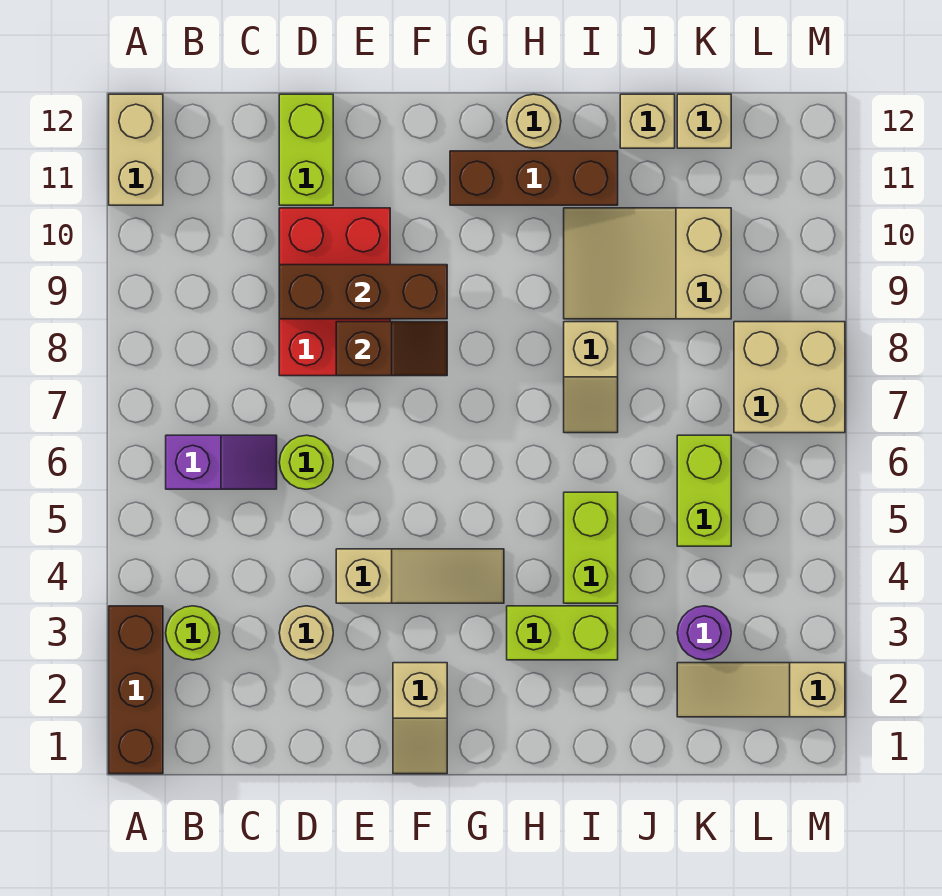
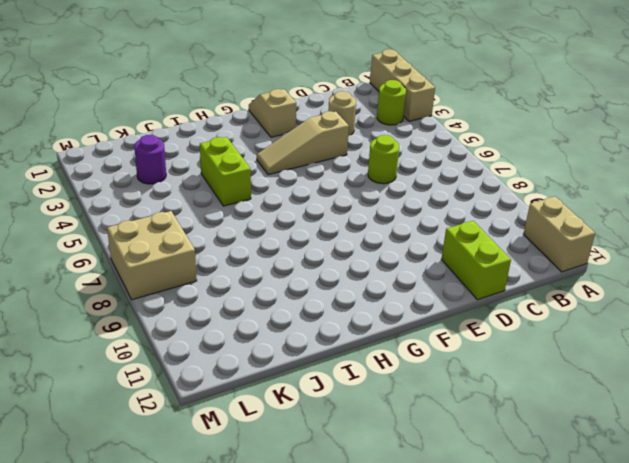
tan 1x3 brick [370,49,435,121] -> brown 1x3 brick [109,606,163,774]
none -> purple 1x2 slope [166,435,277,489]
none -> red 2x3 brick [279,208,390,376]
none -> brown 1x3 brick [450,151,618,205]

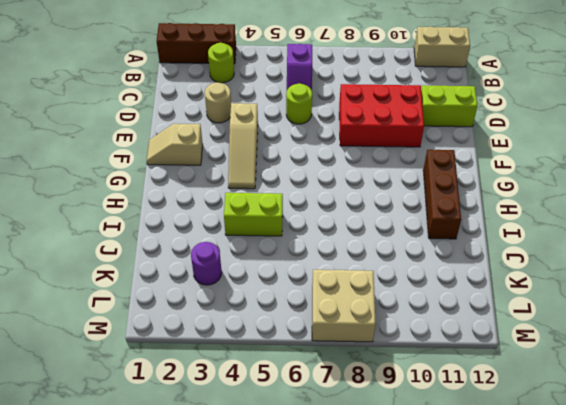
none -> lime 1x2 brick [507,606,618,660]
none -> tan 1x1 round brick [507,94,561,148]
none -> tan 1x2 slope [564,322,618,433]

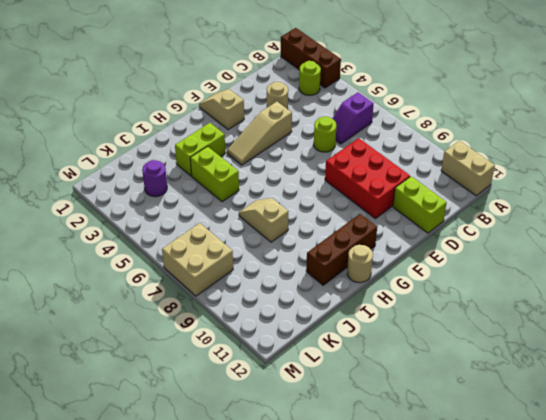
none -> tan 2x3 slope [564,208,731,319]
none -> tan 1x1 brick [620,94,675,148]
none -> tan 1x3 slope [677,663,845,717]

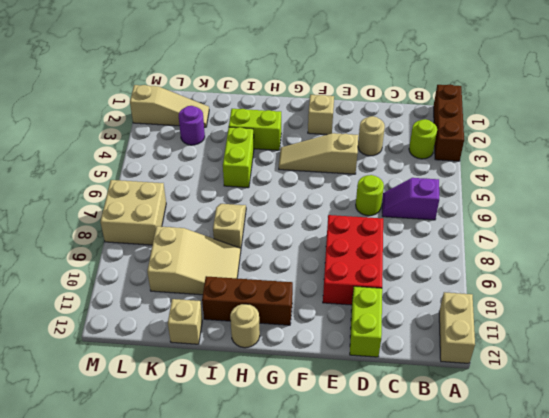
none -> lime 1x2 brick [677,435,731,546]
none -> tan 1x1 brick [677,94,731,148]
none -> brown 1x3 brick [279,265,447,319]

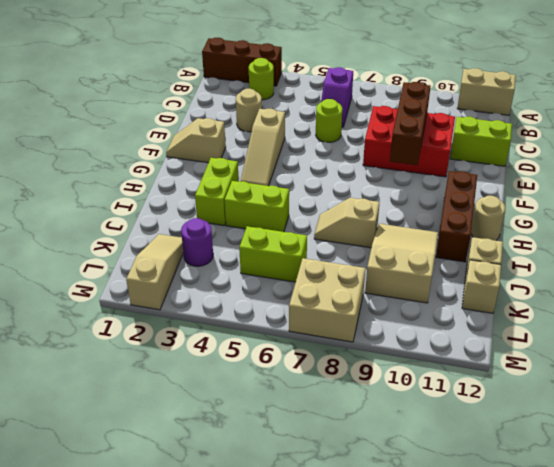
none -> brown 1x2 slope [336,322,447,376]

